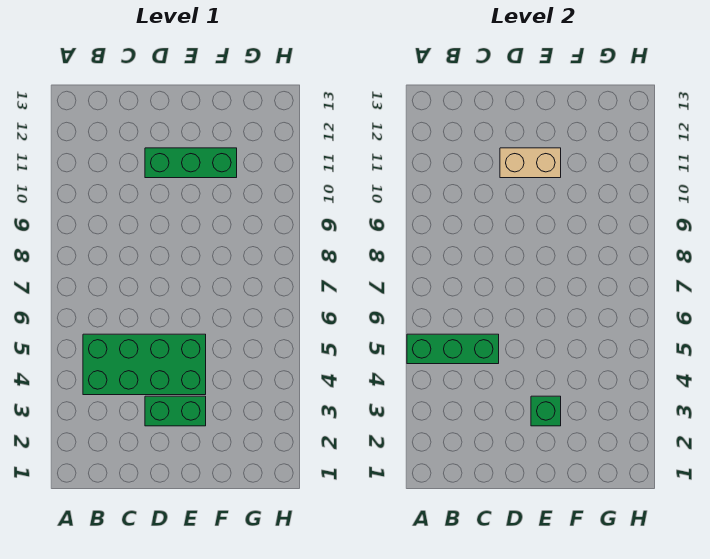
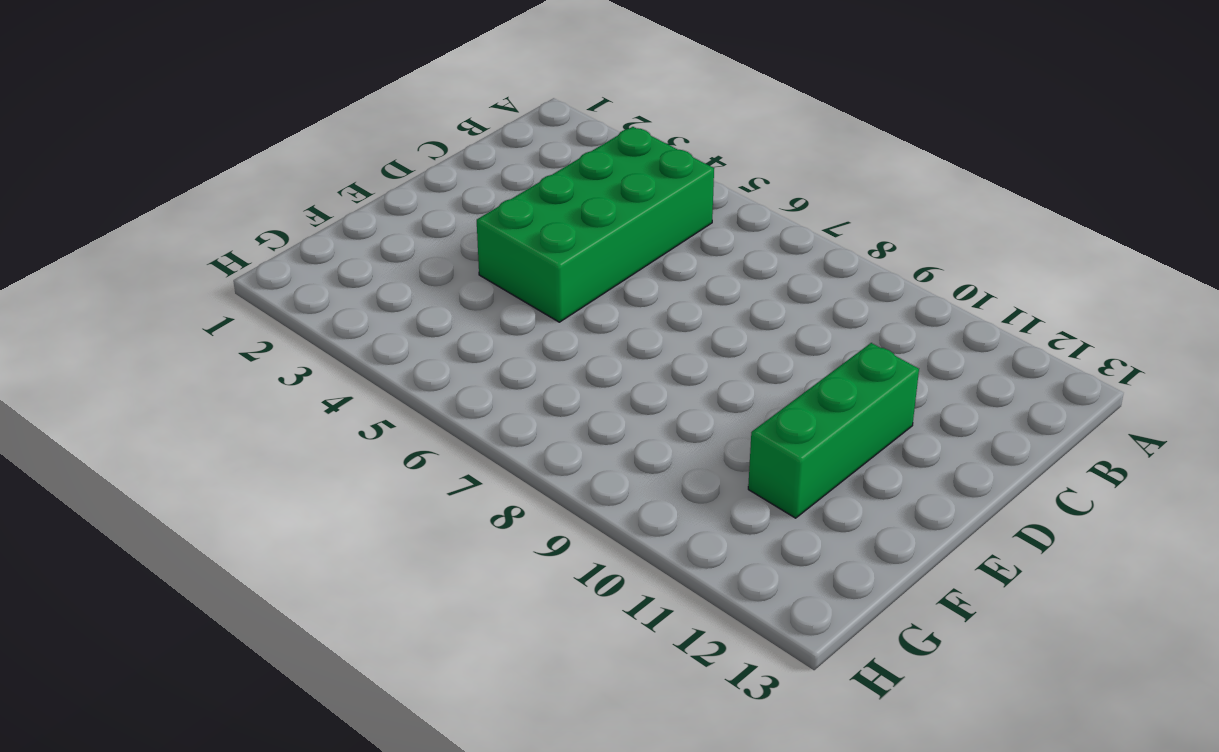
none -> green 1x2 brick [145,396,206,426]
none -> green 1x3 brick [407,334,499,364]

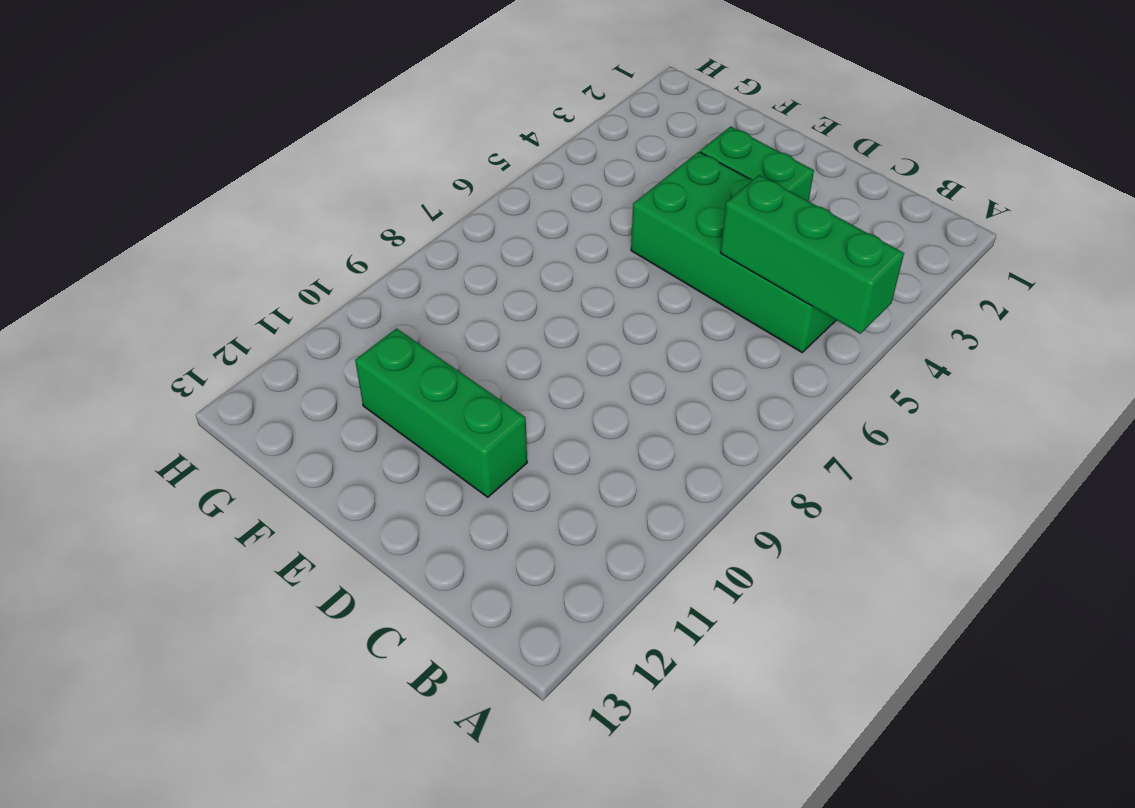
none -> tan 1x2 brick [500,148,561,178]
none -> green 1x1 brick [531,396,561,426]

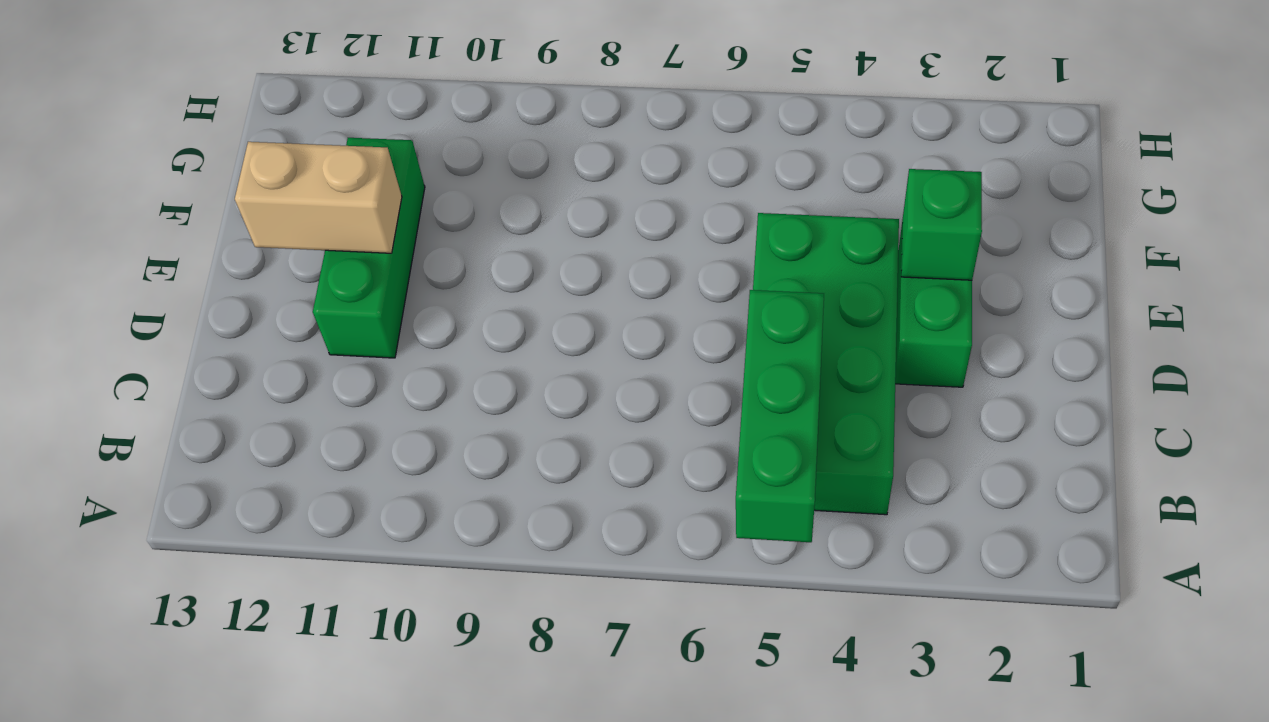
tan 1x2 brick [235,142,402,253] -> tan 1x2 brick turned to [500,148,561,178]

